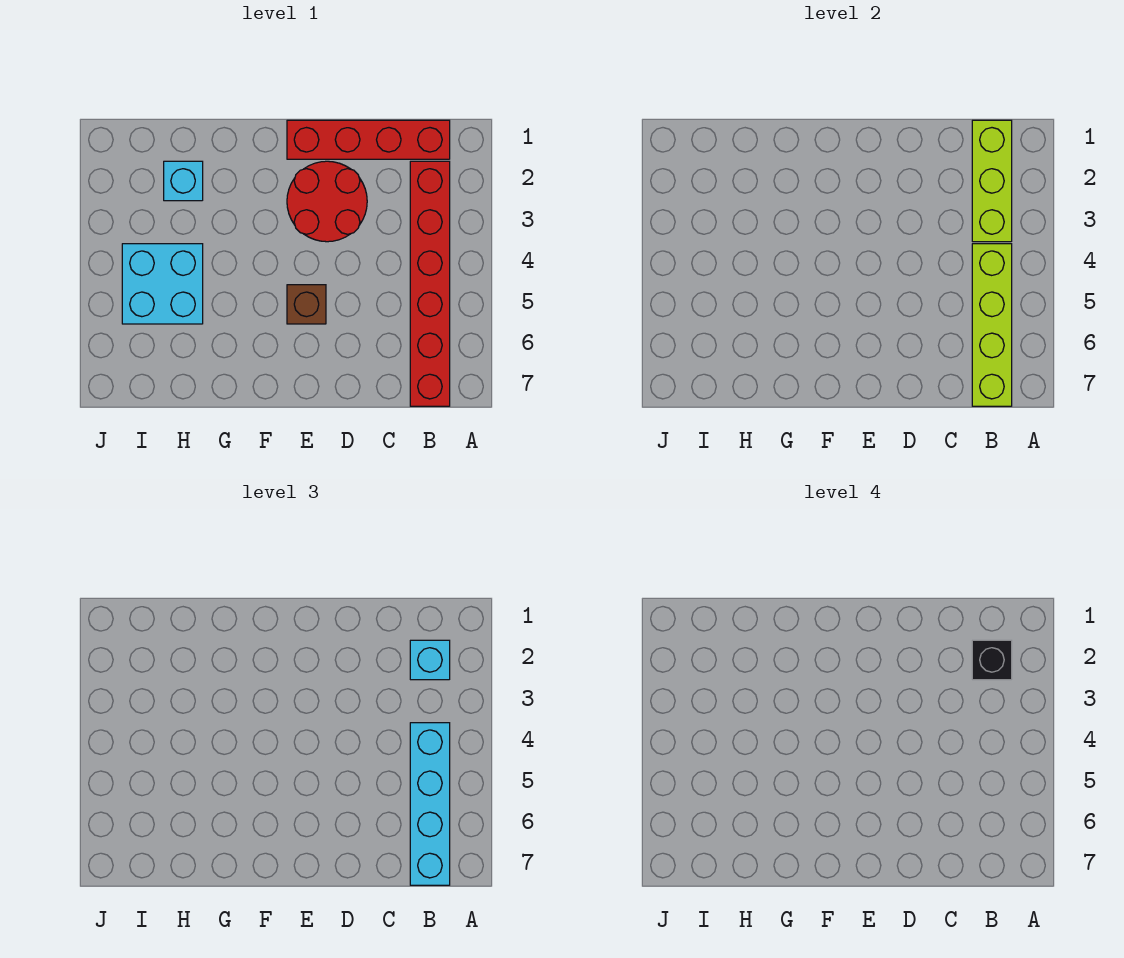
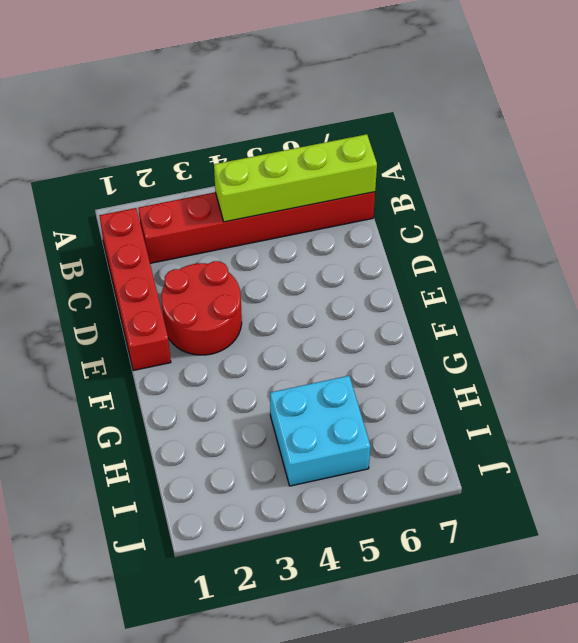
none -> brown 1x1 brick [287,285,326,324]
none -> cyan 1x1 brick [164,161,203,201]

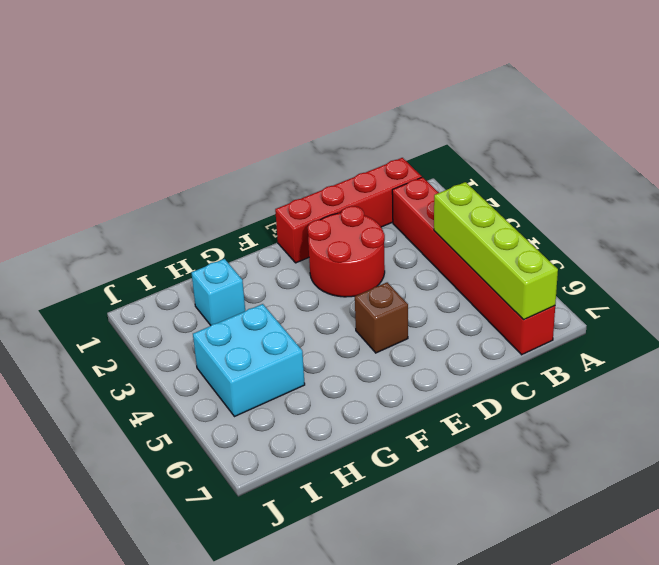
none -> lime 1x3 brick [972,120,1012,242]
none -> cyan 1x1 brick [410,640,450,680]

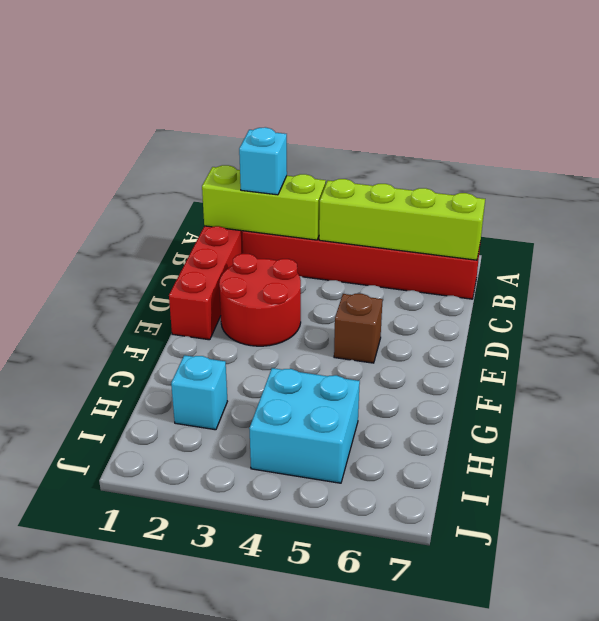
none -> cyan 1x4 brick [410,723,450,885]
none -> black 1x1 brick [972,640,1012,680]

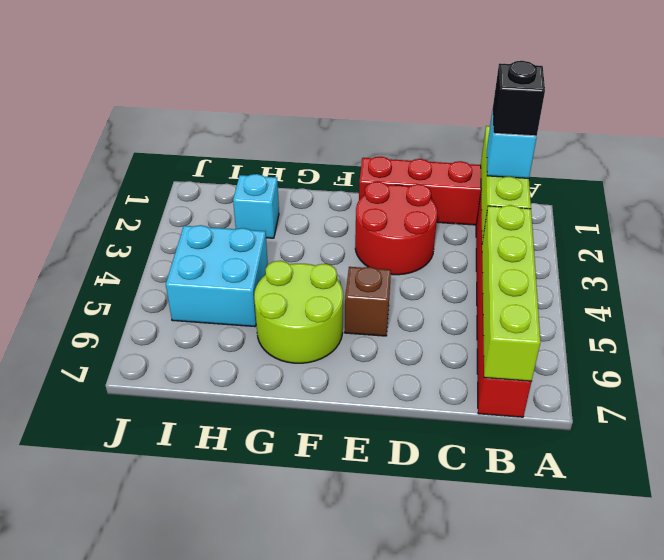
lime 2x2 round brick [254,261,343,363] -> none
none -> cyan 1x4 brick [410,723,450,885]

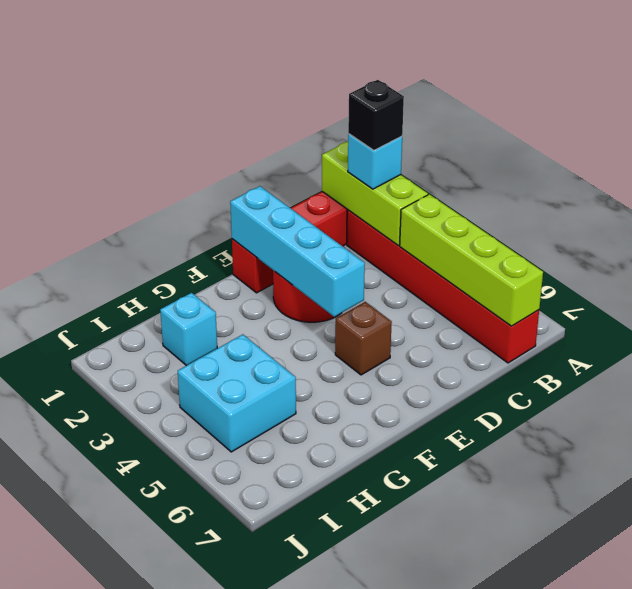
cyan 1x4 brick [230,186,365,317] -> cyan 1x4 brick moved to [410,723,450,885]

